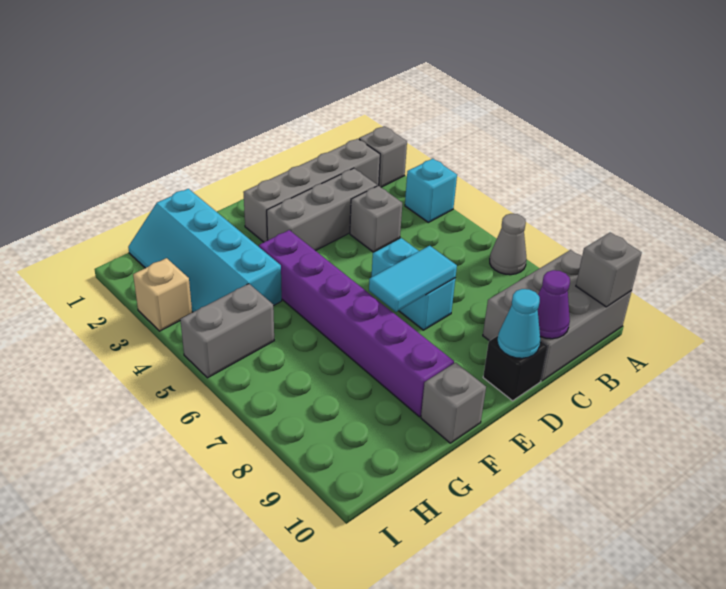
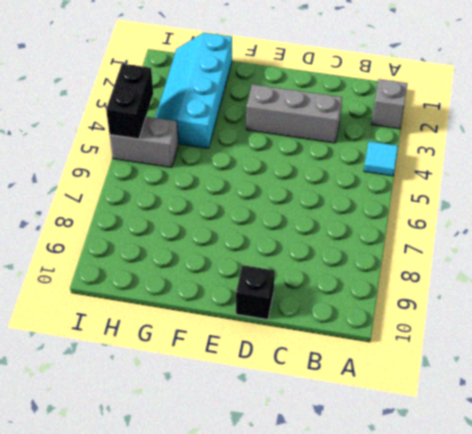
cyan 1x1 tile [364,141,398,176] -> cyan 1x1 brick [405,159,457,222]
black 1x2 brick [106,64,153,139] -> none
none -> grey 1x1 cone [490,214,527,275]
none -> grey 2x3 brick [483,250,632,381]
none -> grey 1x4 brick [243,139,380,242]

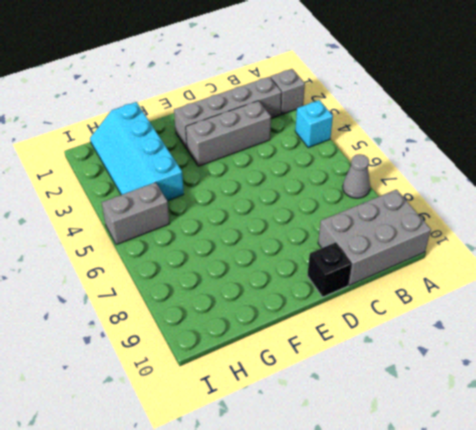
none -> grey 1x1 brick [350,186,402,252]
none -> cyan 1x2 brick [372,238,455,330]
none -> purple 1x6 brick [259,230,454,417]

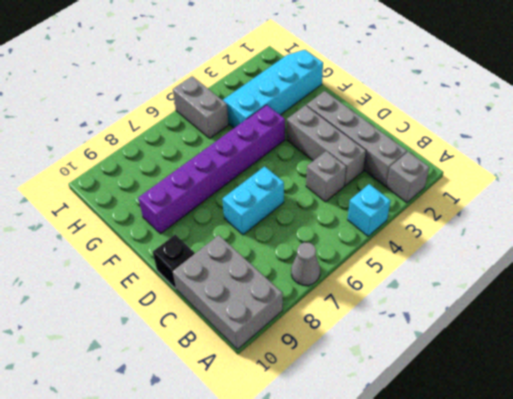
none -> grey 1x1 brick [421,363,486,443]
none -> tan 1x1 brick [133,258,192,331]
none -> grey 1x1 brick [576,232,641,307]

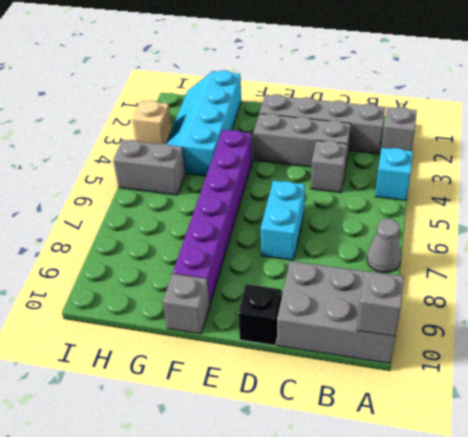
none -> purple 1x1 cone [538,270,570,339]
none -> cyan 1x2 tile [369,246,457,312]
none -> cyan 1x1 cone [498,289,540,358]

